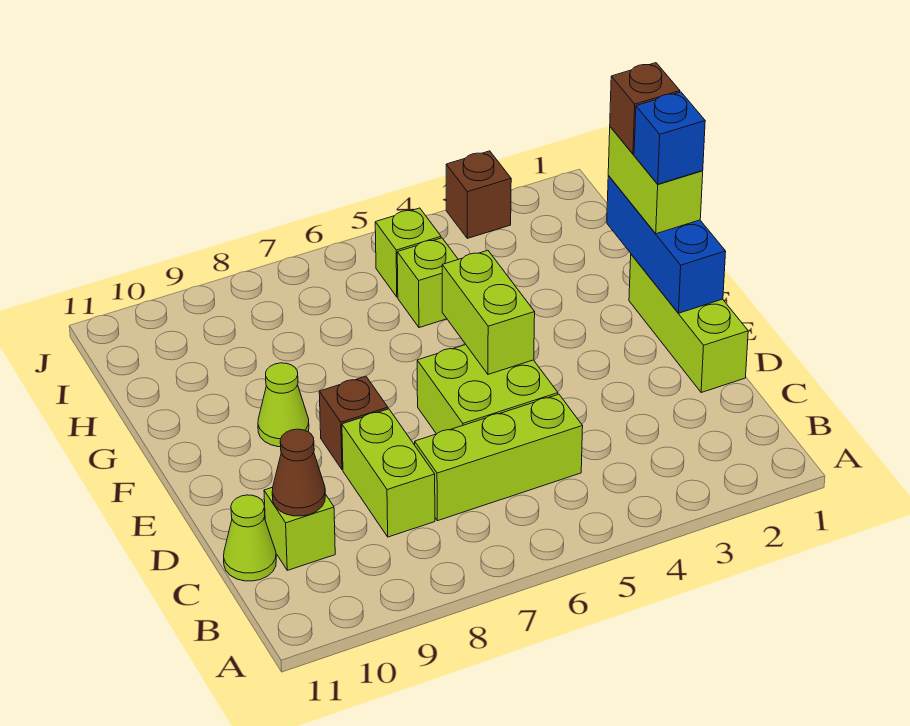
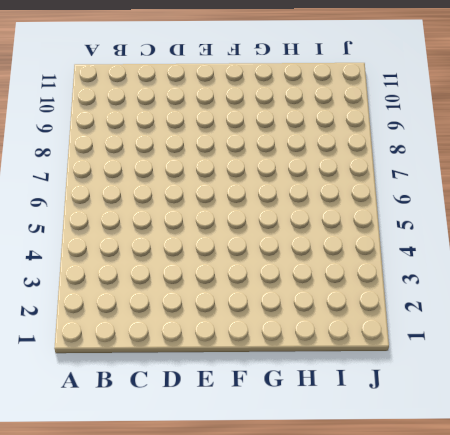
none -> lime 1x3 brick [415,394,583,521]
none -> lime 1x2 brick [342,409,435,537]
none -> lime 1x1 brick [264,487,335,570]

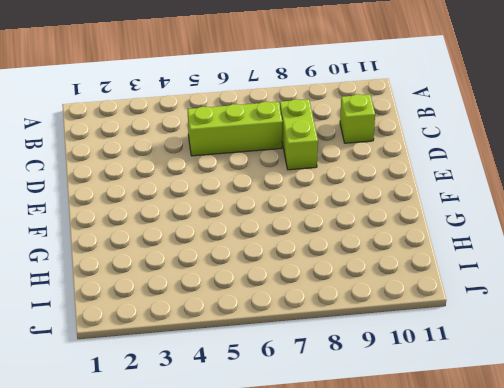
none -> lime 1x1 cone [224,495,276,581]
none -> lime 1x3 brick [629,254,748,392]
none -> lime 2x2 brick [417,345,558,434]

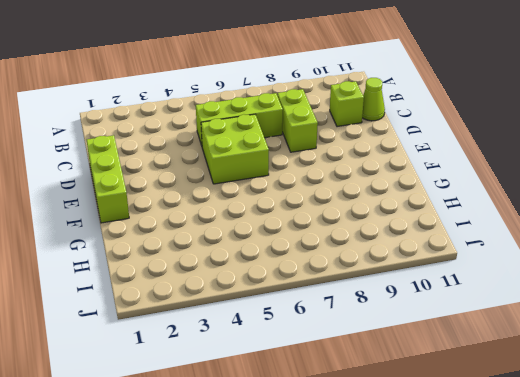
none -> brown 1x1 brick [319,376,388,470]
none -> lime 1x1 cone [258,363,309,447]
none -> lime 1x1 brick [397,238,458,328]

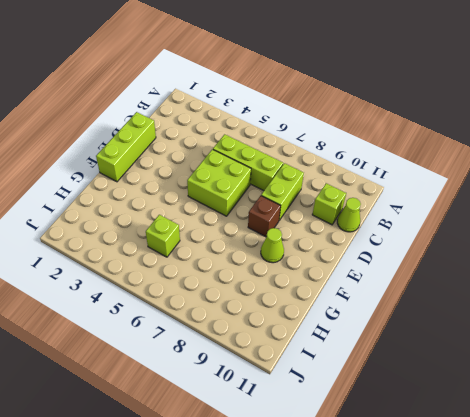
none -> lime 1x1 brick [375,208,441,297]
none -> brown 1x1 brick [446,151,511,238]
none -> brown 1x1 cone [272,429,325,516]

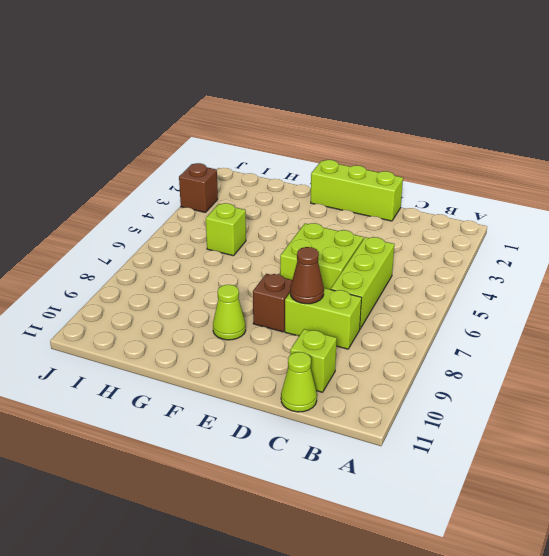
brown 1x1 cone [290,247,324,304] -> brown 1x1 cone moved to [272,429,325,516]
none -> lime 1x1 brick [375,208,441,297]
none -> blue 1x3 brick [607,176,726,313]
none -> lime 1x2 brick [442,250,535,374]

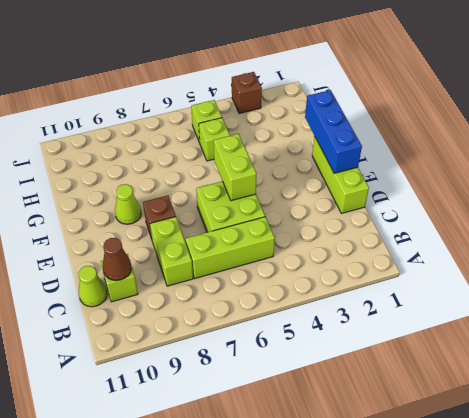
none -> lime 1x2 brick [608,127,703,234]
none -> blue 1x1 brick [634,92,705,184]
none -> brown 1x1 brick [610,63,680,154]

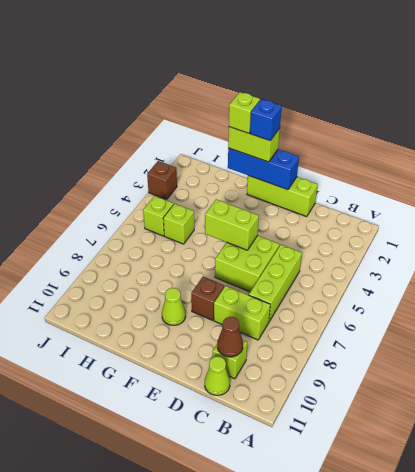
lime 1x1 brick [229,92,260,133] -> brown 1x1 brick [610,63,680,154]

